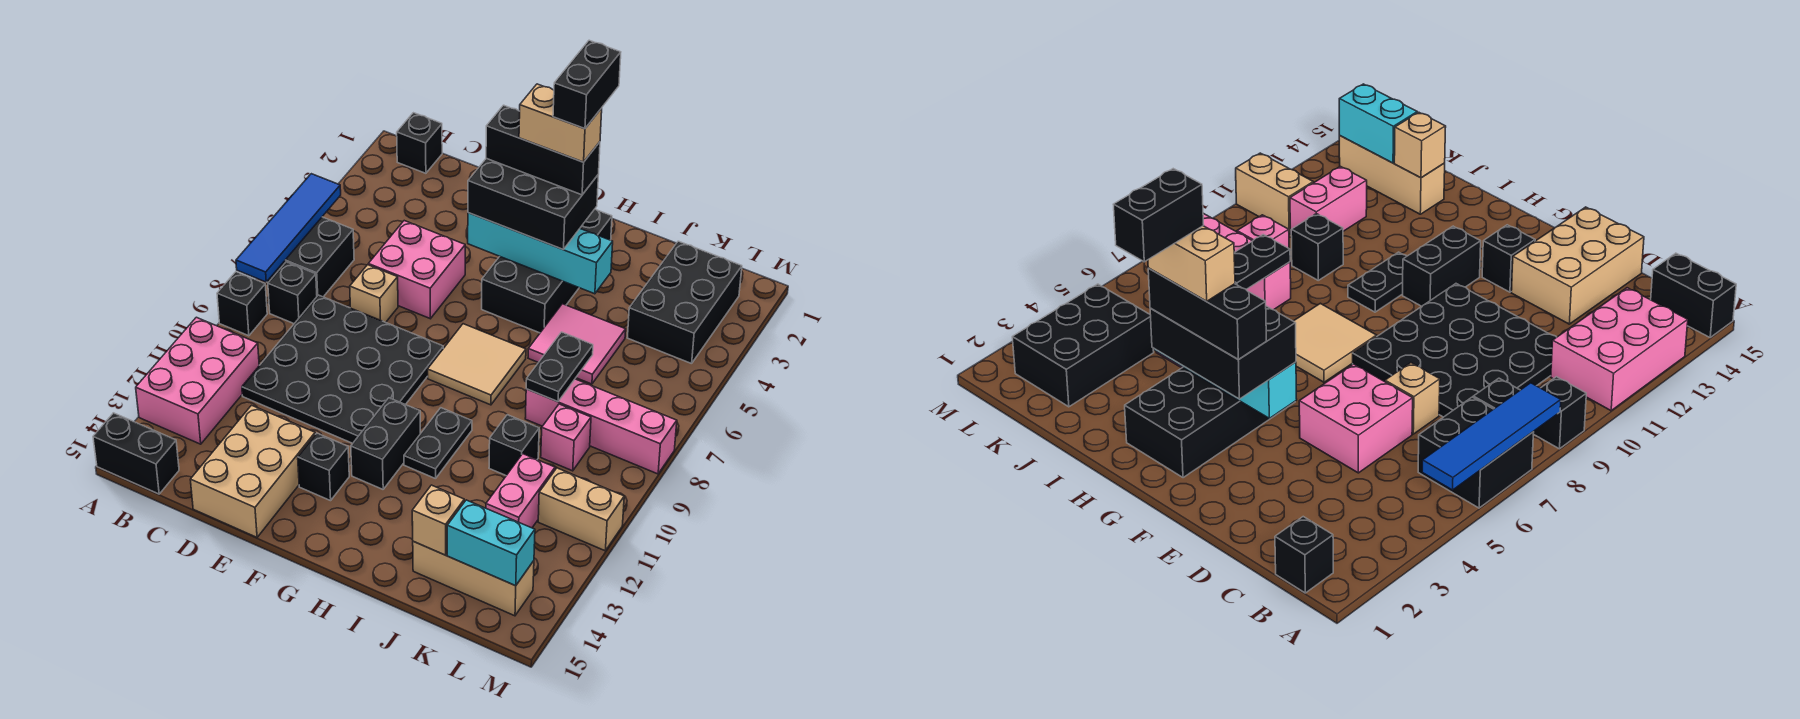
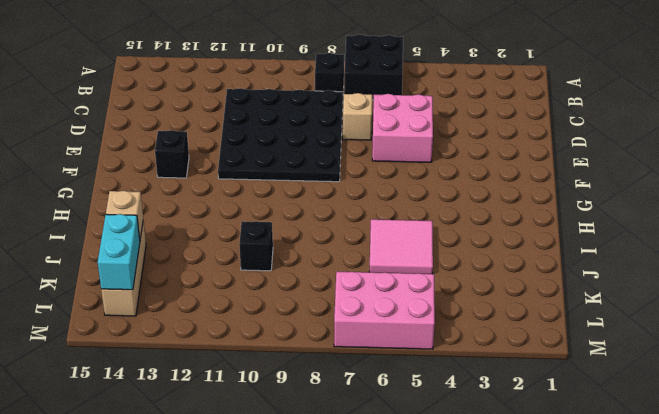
pink 2x3 brick [334,272,435,349] -> pink 2x3 brick moved to [136,317,259,444]
none -> black 1x1 brick [217,272,267,336]
none -> black 1x2 brick [93,413,179,494]
none -> black 1x1 brick [397,113,442,173]
none -> tan 2x3 brick [190,405,315,537]

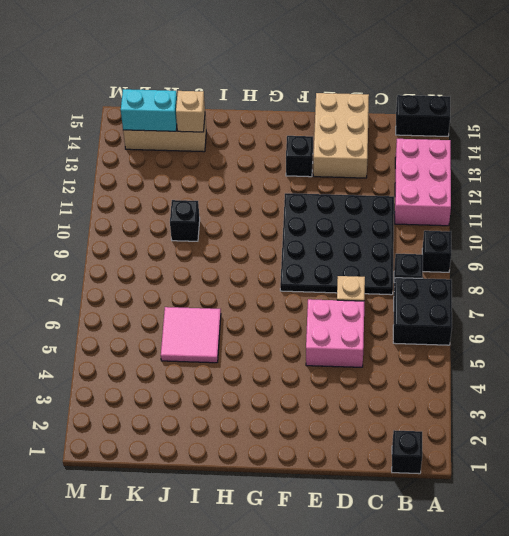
none -> black 2x4 brick [482,209,612,333]
none -> tan 2x2 tile [428,324,526,405]
none -> black 1x2 brick [351,398,420,489]
none -> black 1x2 plate [404,408,472,479]

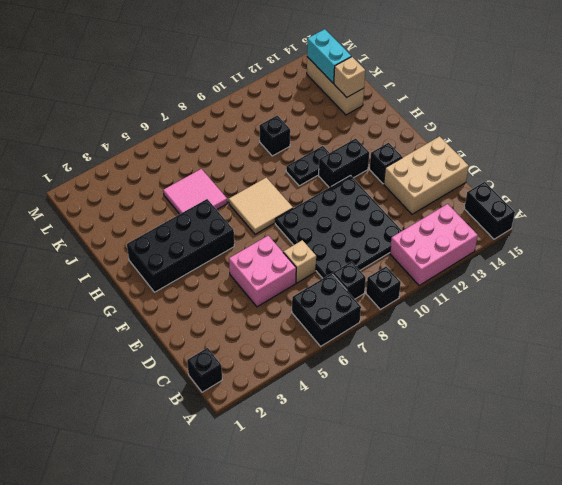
none -> pink 1x4 brick [525,379,677,474]
none -> black 2x3 brick [627,241,742,364]
none -> pink 1x1 brick [541,404,591,471]
none -> pink 1x2 brick [486,454,555,528]

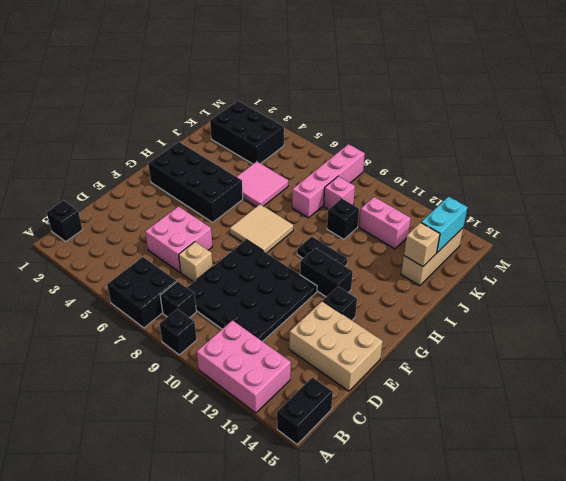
none -> tan 1x2 brick [538,468,624,551]
none -> blue 1x4 tile [236,174,341,282]
none -> cyan 1x4 brick [468,213,613,294]
none -> black 1x2 plate [526,332,593,402]

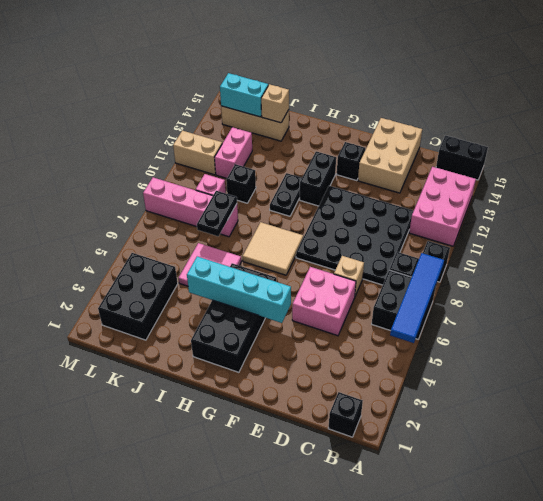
none -> black 2x3 brick [468,158,598,249]
none -> black 1x3 brick [486,105,600,195]
none -> tan 1x2 brick [519,84,602,162]
none -> black 1x2 brick [553,40,621,129]

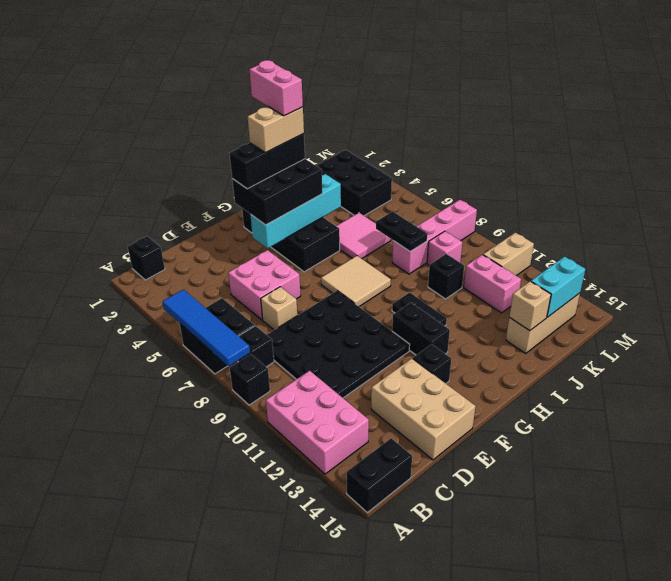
pink 1x2 brick [249,60,303,116] -> black 1x2 brick [553,40,621,129]

